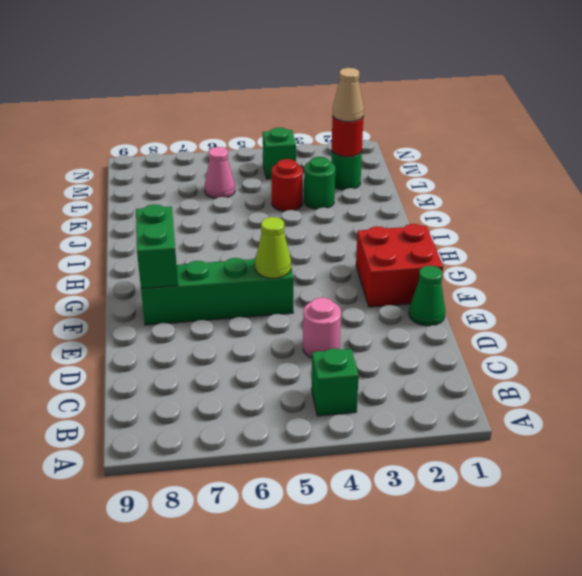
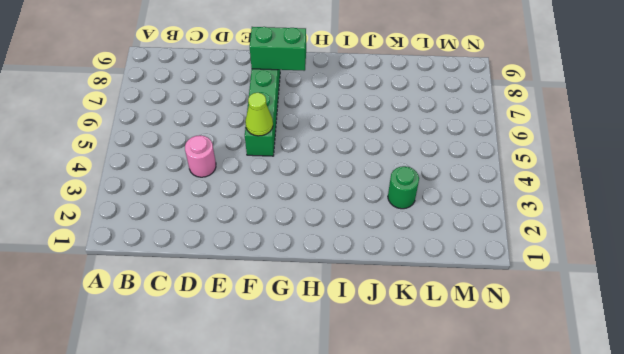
none -> green 1x1 brick [312,348,359,416]
none -> green 1x1 cone [409,266,445,326]
none -> red 2x2 brick [356,224,443,307]

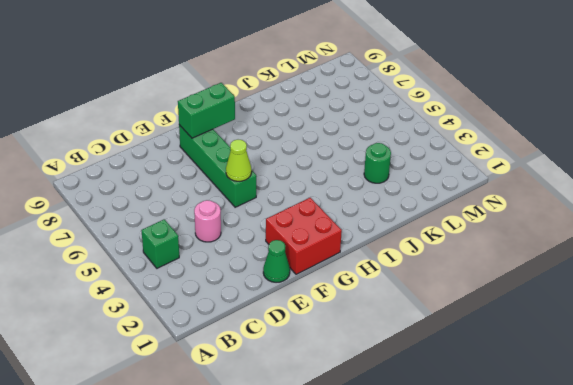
none -> red 1x1 round brick [271,159,303,211]
none -> green 1x1 round brick [331,151,362,190]
none -> pink 1x1 cone [205,147,235,199]

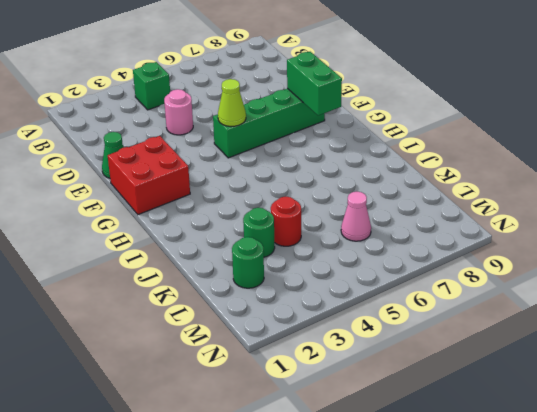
none -> green 1x1 brick [263,128,296,179]
none -> red 1x1 round brick [332,116,363,157]
none -> tan 1x1 cone [333,68,364,122]

